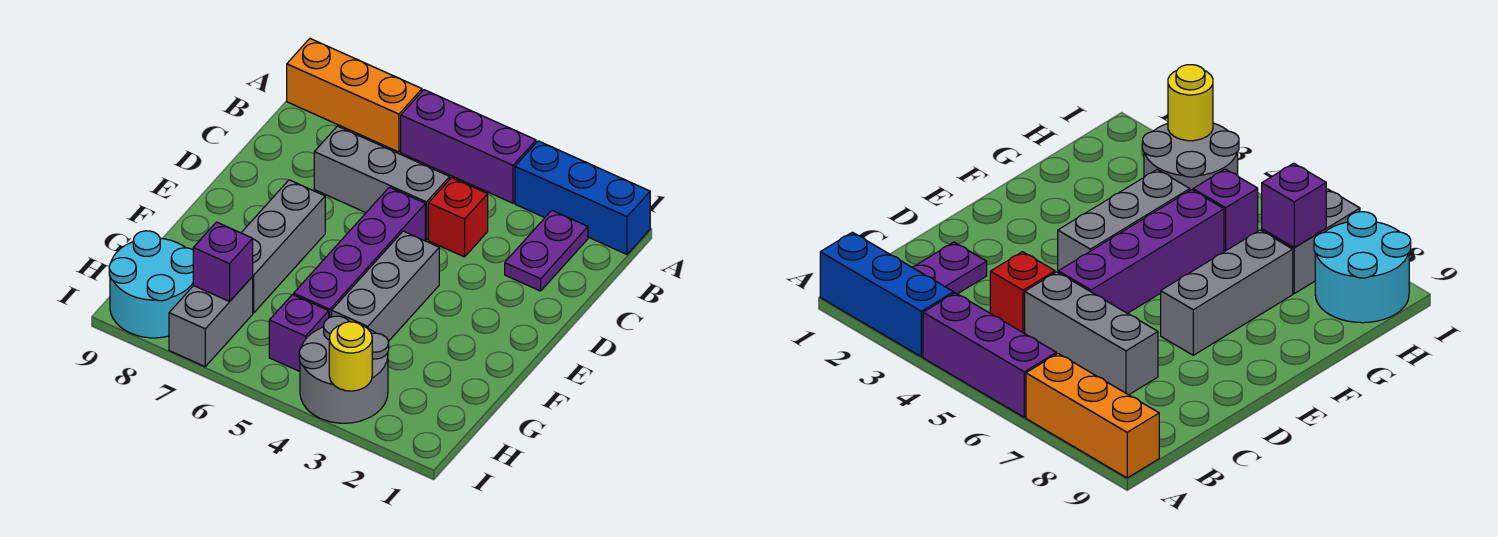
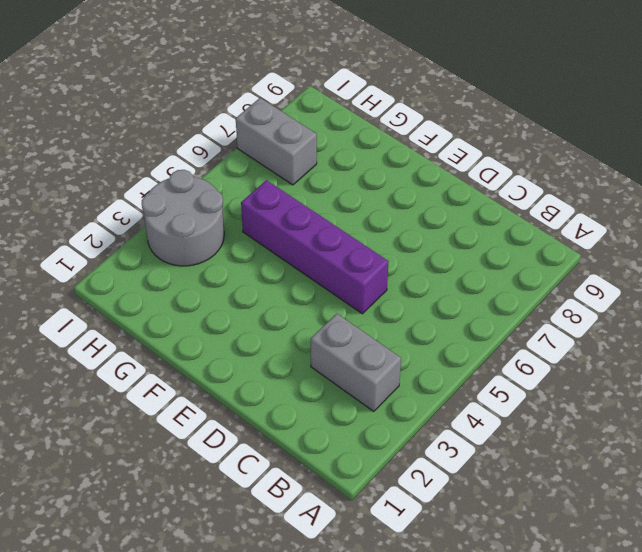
grey 1x2 brick [311,314,401,412] -> none
none -> blue 1x3 brick [515,141,650,254]
none -> purple 1x3 brick [401,90,536,203]
none -> orange 1x3 brick [287,39,422,152]

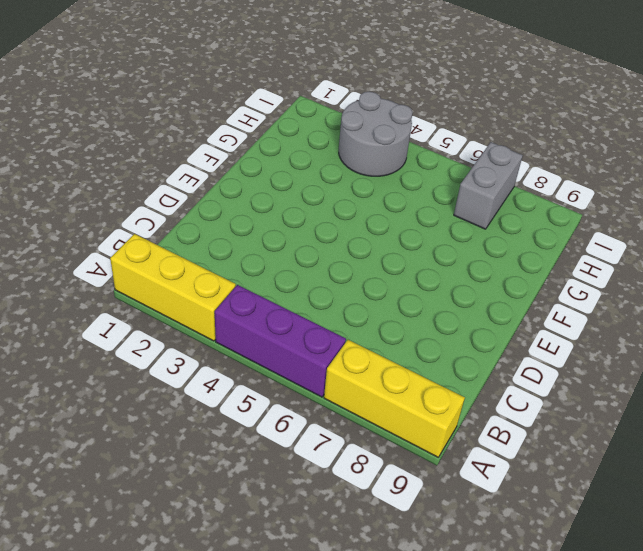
yellow 1x3 brick [110,234,236,341] -> blue 1x3 brick [515,141,650,254]
yellow 1x3 brick [324,340,465,457] -> orange 1x3 brick [287,39,422,152]
none -> purple 1x2 plate [505,211,588,291]
none -> red 1x1 brick [428,177,488,257]
none -> grey 1x3 brick [314,126,450,240]

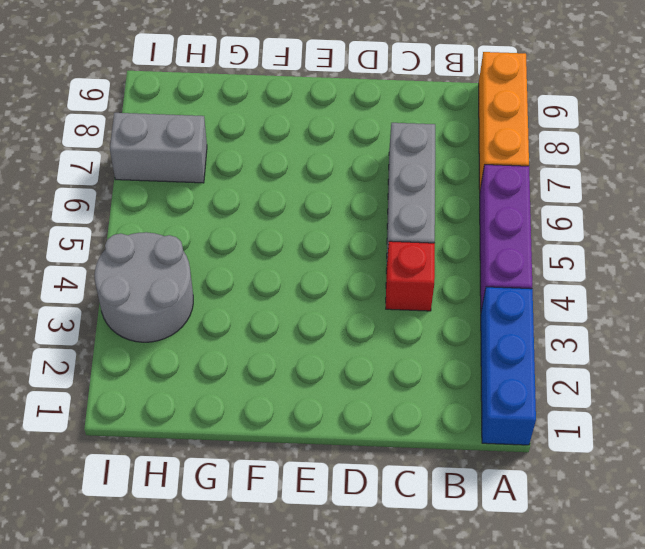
none -> purple 1x2 plate [505,211,588,291]
none -> purple 1x4 brick [294,187,425,318]
none -> grey 1x3 brick [332,231,439,341]

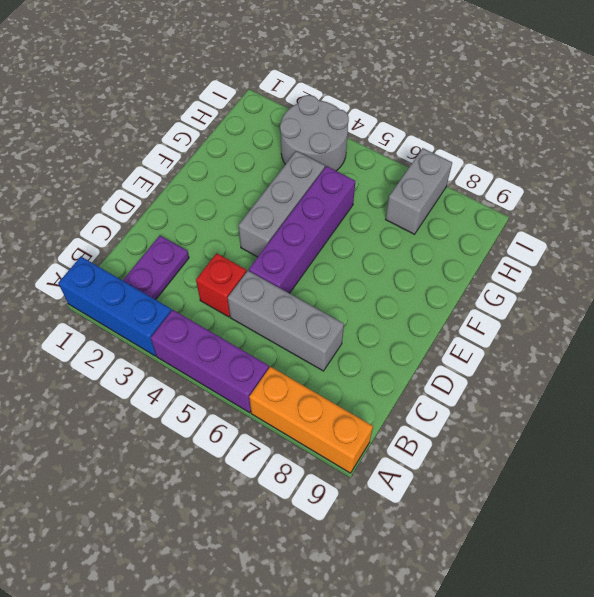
none -> grey 1x3 brick [241,180,325,313]
none -> purple 1x1 brick [269,295,329,371]
none -> cyan 2x2 round brick [109,231,193,338]

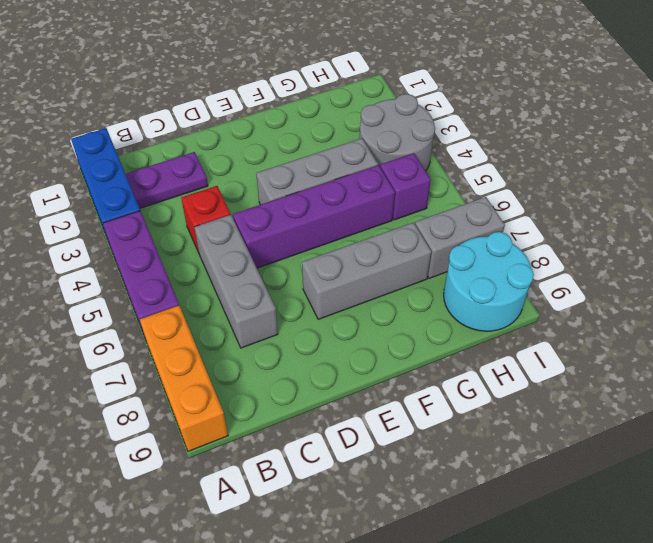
none -> purple 1x1 brick [193,222,253,302]
none -> yellow 1x1 round brick [329,322,372,391]

